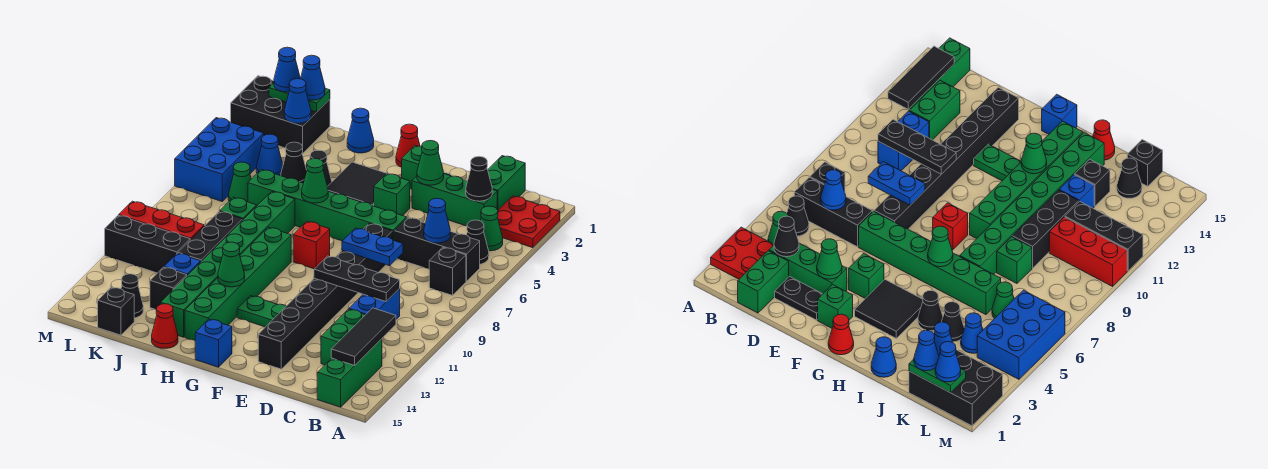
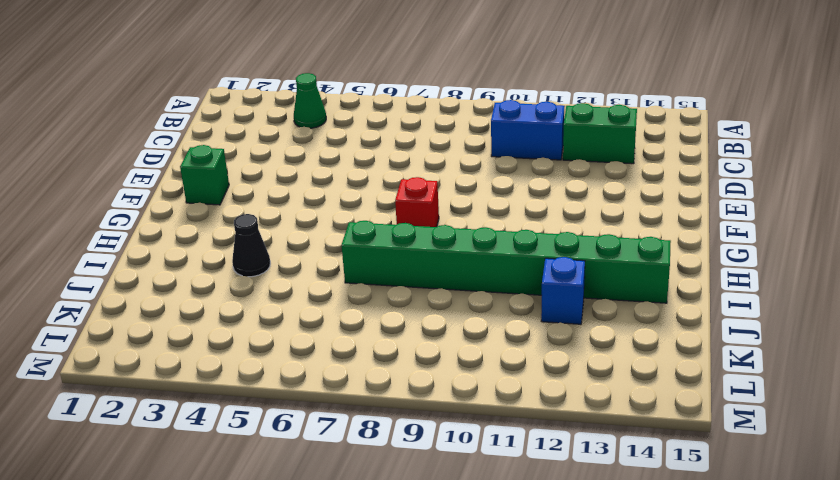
none -> red 2x2 plate [498,196,560,248]
none -> black 1x1 cone [467,220,489,264]
none -> black 1x3 brick [394,218,480,282]
none -> black 1x1 brick [429,247,466,295]

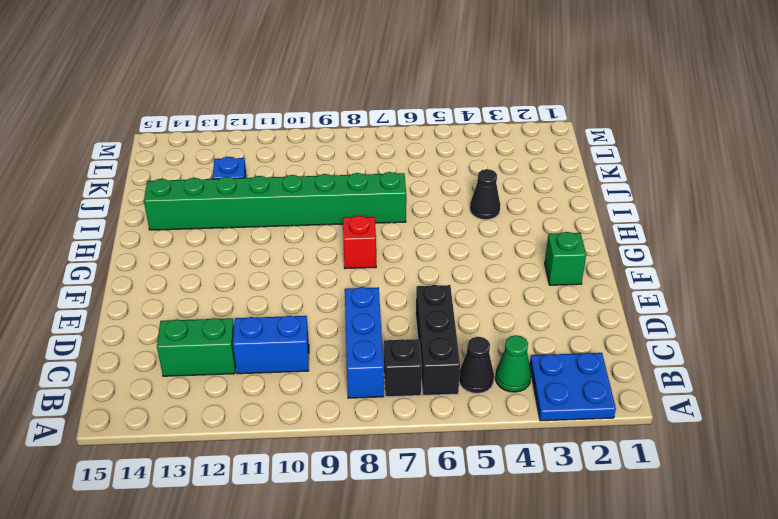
blue 2x2 plate [530,353,616,421] -> red 2x2 plate [498,196,560,248]
blue 1x3 brick [345,287,384,398] -> none
none -> green 1x3 brick [317,339,382,407]
none -> green 1x2 brick [488,156,525,210]
none -> green 1x3 brick [412,174,497,226]
none -> black 1x2 plate [775,277,822,320]

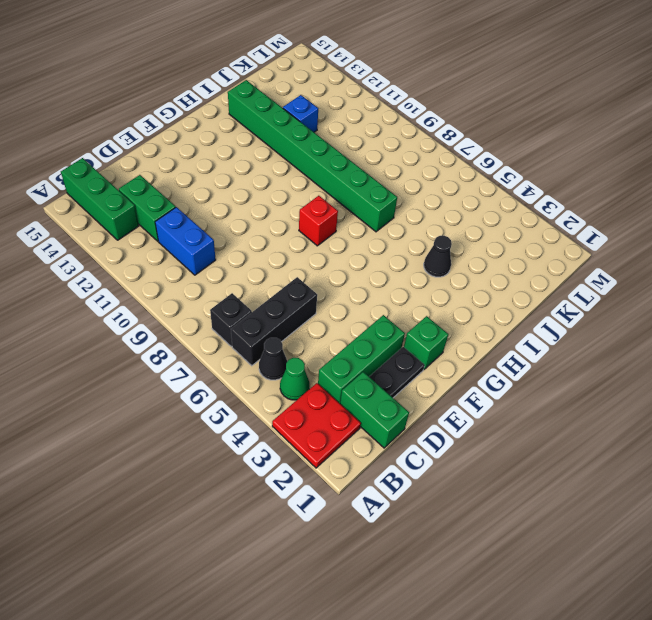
none -> green 1x6 brick [248,169,407,241]
none -> black 1x8 brick [258,223,393,369]
none -> green 1x1 brick [374,174,410,216]
none -> green 1x2 plate [237,296,286,327]

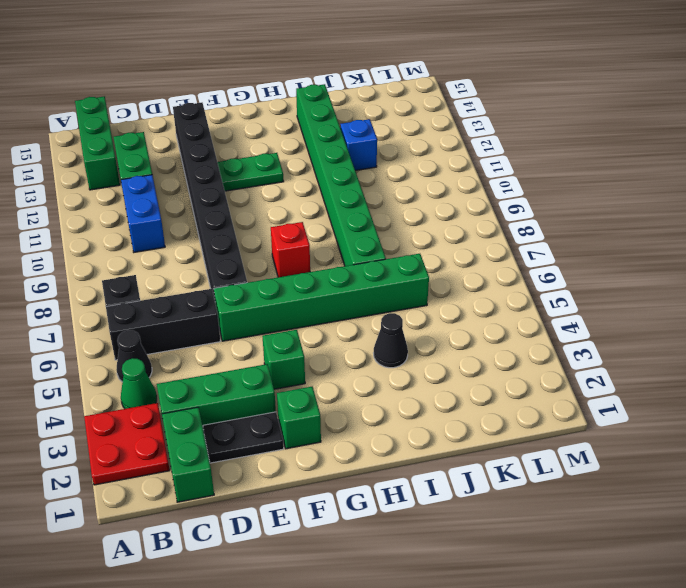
none -> red 1x1 cone [396,124,420,168]
none -> black 2x2 tile [327,162,387,206]
none -> blue 1x1 brick [195,319,232,367]
none -> green 1x6 brick [185,227,291,341]

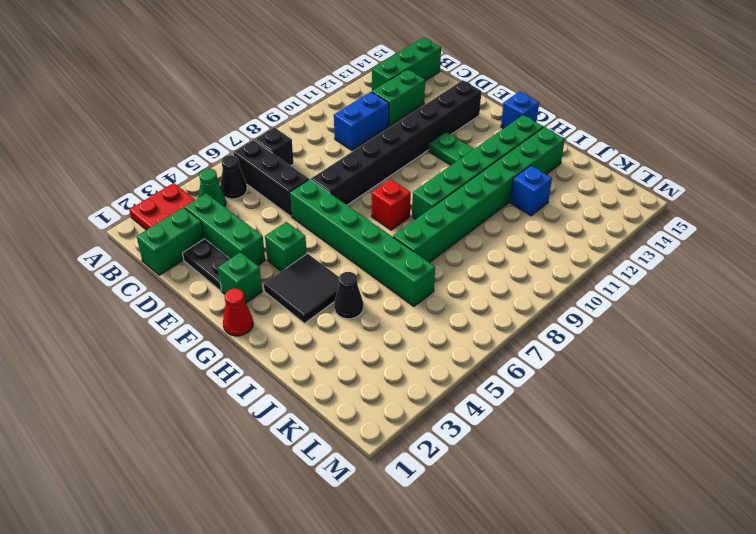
none -> blue 1x1 cone [347,108,374,153]
none -> red 1x1 cone [152,304,178,348]
none -> black 1x1 cone [281,142,307,183]
none -> green 1x1 brick [220,197,257,219]

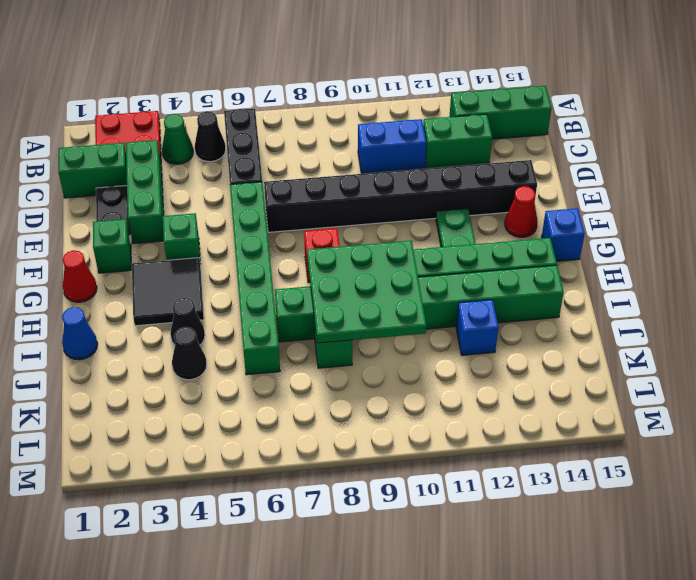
red 1x1 cone [505,186,537,237] -> red 1x1 cone moved to [152,304,178,348]
green 3x3 plate [307,241,426,343] -> none
none -> black 1x1 brick [429,247,466,295]
none -> black 1x3 brick [178,211,243,261]
none -> black 1x1 brick [150,267,187,310]
none -> black 2x3 brick [231,76,330,154]

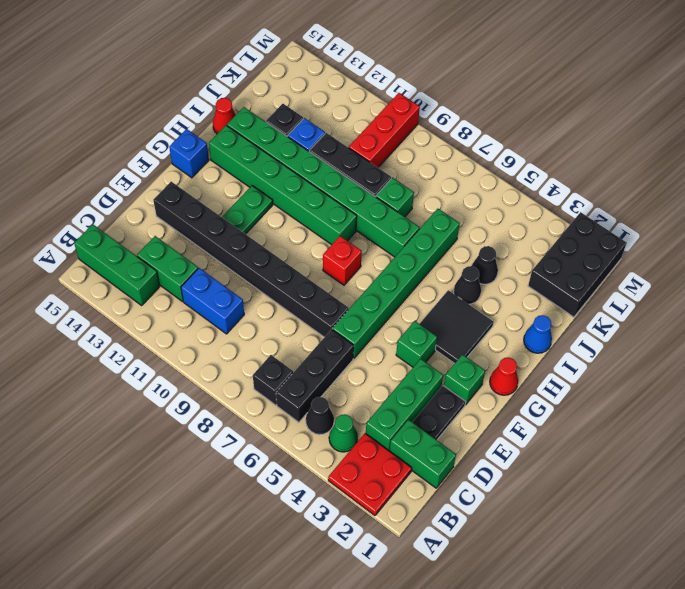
none -> blue 1x1 cone [256,134,283,176]
none -> green 1x1 cone [228,162,251,202]
none -> black 1x3 brick [105,215,190,273]
none -> black 1x1 cone [121,274,143,318]

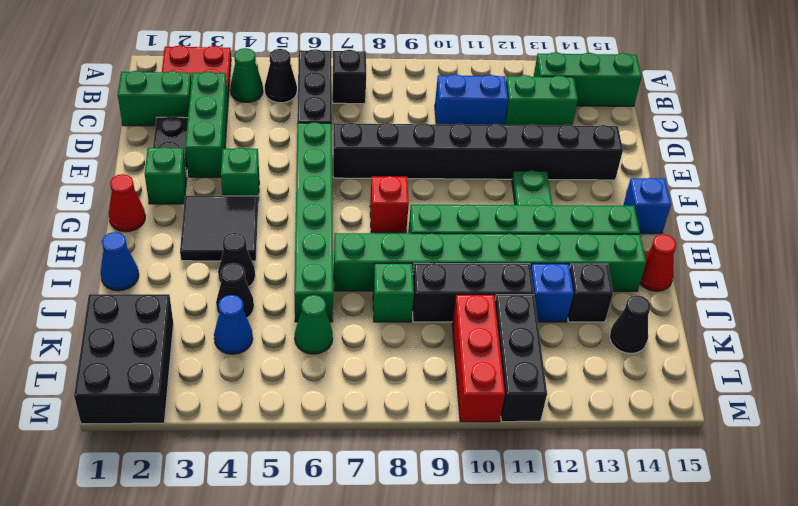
none -> black 1x1 brick [98,287,134,335]
none -> blue 2x3 brick [175,118,264,201]
none -> black 1x3 tile [331,308,396,366]
none -> black 1x1 cone [466,157,492,201]

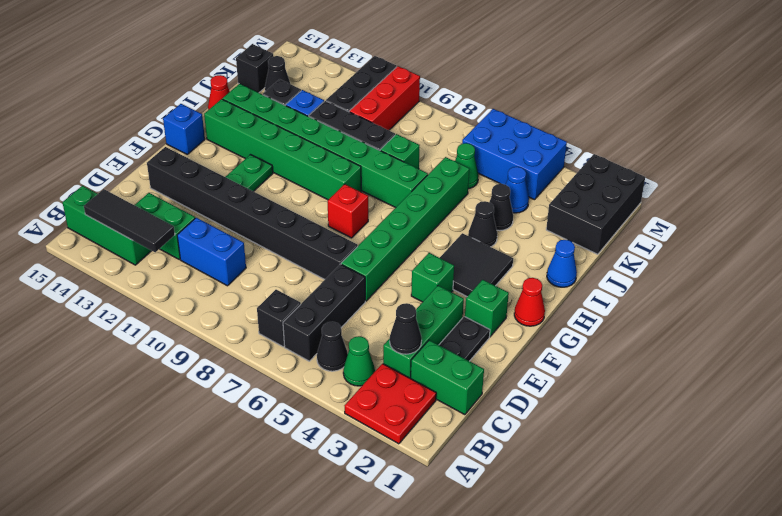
none -> blue 1x1 cone [424,198,450,243]
none -> black 1x3 plate [314,256,400,302]
none -> blue 1x2 plate [342,228,403,266]
none -> green 1x1 cone [417,141,444,185]

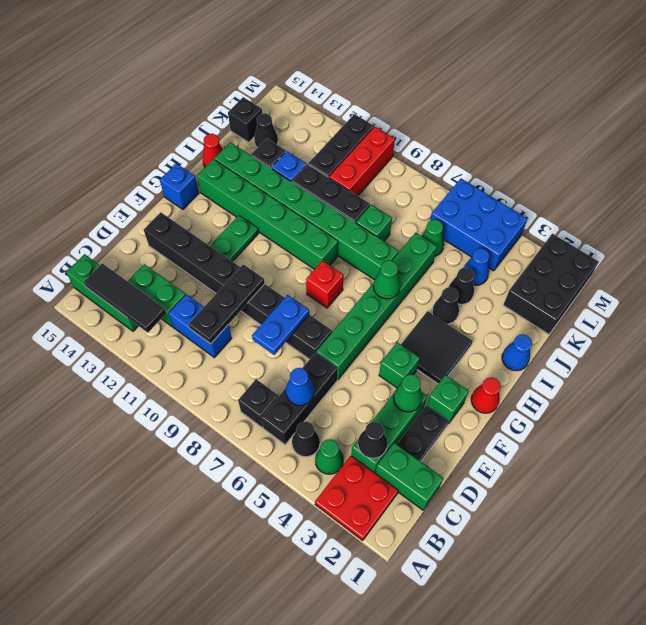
none -> green 1x1 cone [218,242,245,287]
none -> green 1x2 plate [269,83,330,112]
none -> blue 1x1 cone [284,79,311,123]
none -> blue 1x1 cone [300,55,325,100]

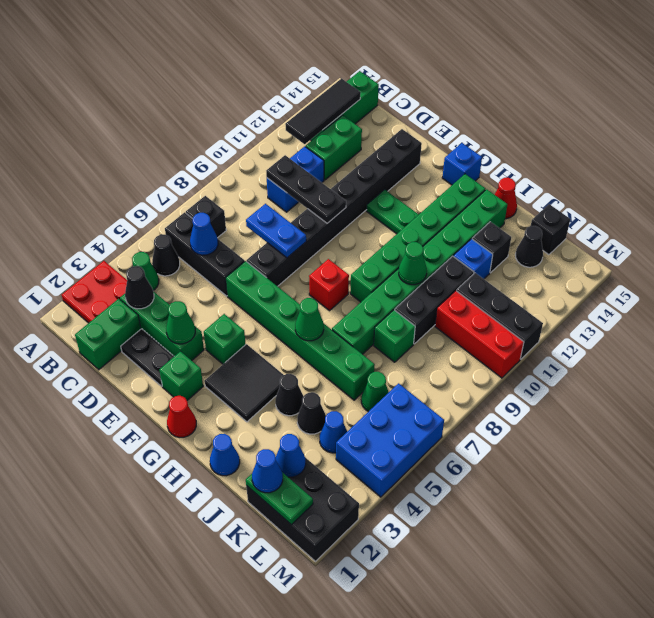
green 1x1 cone [399,242,427,285] -> green 1x1 cone moved to [218,242,245,287]
none -> blue 1x1 cone [274,47,300,92]

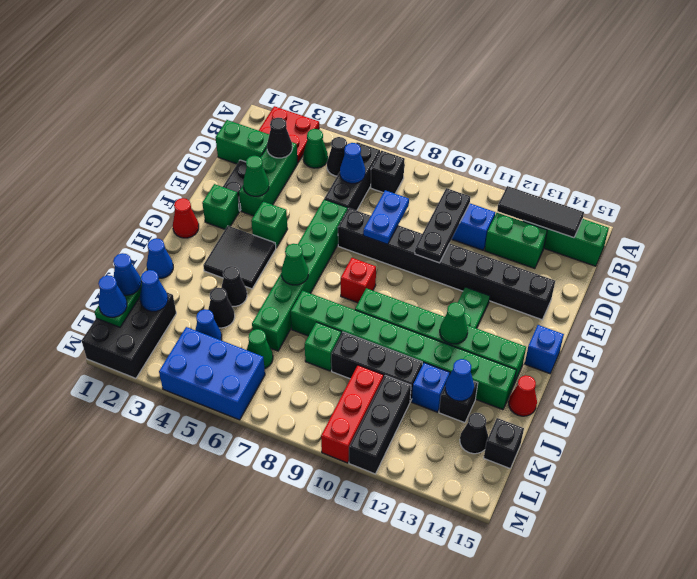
blue 1x1 cone [445,359,474,401] -> none

